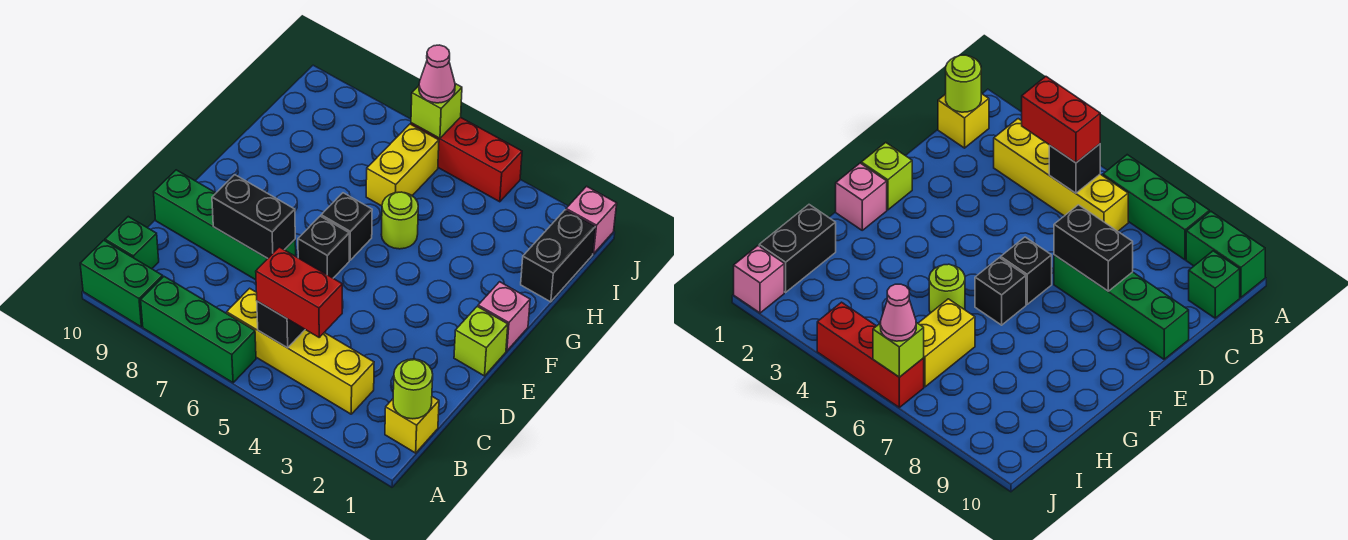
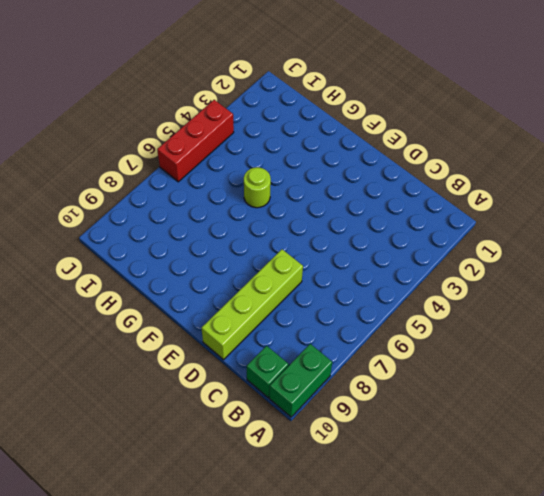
lime 1x4 brick [202,249,303,360] -> green 1x4 brick [154,170,296,280]
none -> green 1x3 brick [141,277,256,383]
none -> yellow 1x1 brick [385,397,439,453]
none -> yellow 1x4 brick [227,288,374,414]

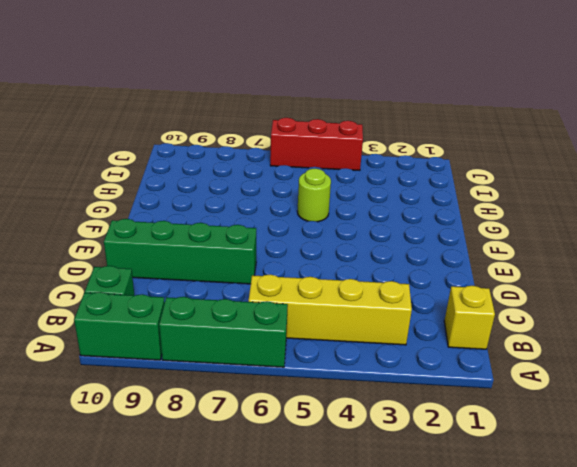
none -> lime 1x1 brick [454,306,508,376]
none -> black 1x1 brick [298,216,349,278]
none -> pink 1x1 brick [478,282,530,351]

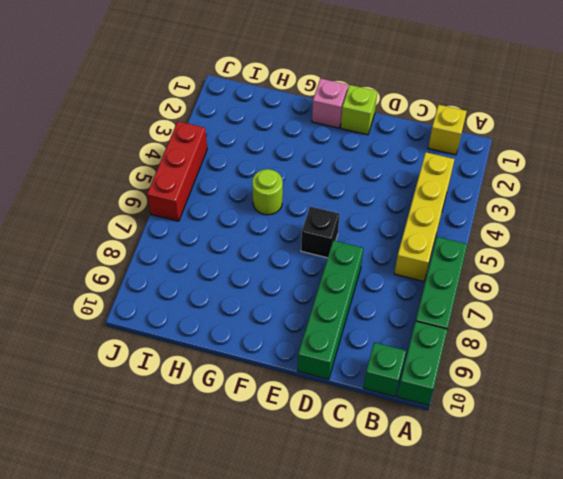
none -> black 1x1 brick [321,193,372,260]
none -> black 1x2 brick [521,210,595,302]
none -> yellow 1x2 brick [366,124,439,206]

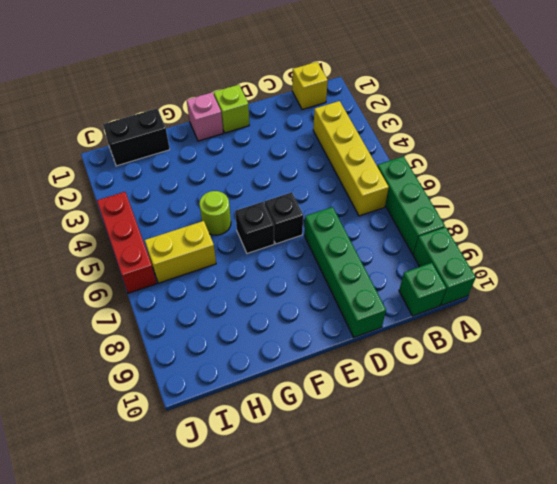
none -> pink 1x1 brick [566,186,617,254]
none -> lime 1x1 round brick [393,359,433,419]
none -> black 1x1 brick [257,301,305,348]

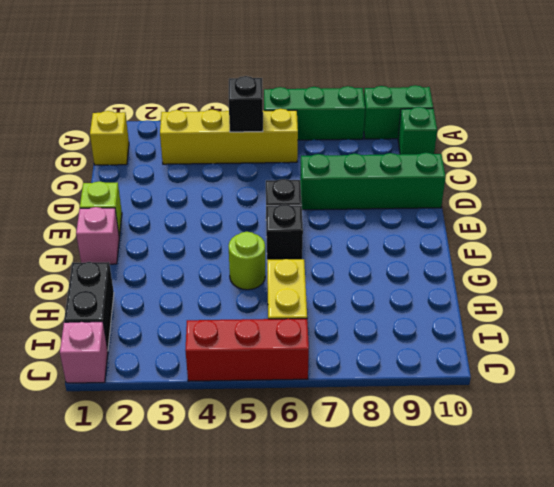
none -> lime 1x1 round brick [393,359,433,419]
none -> black 1x2 brick [212,175,295,259]
none -> lime 1x1 brick [411,84,462,138]

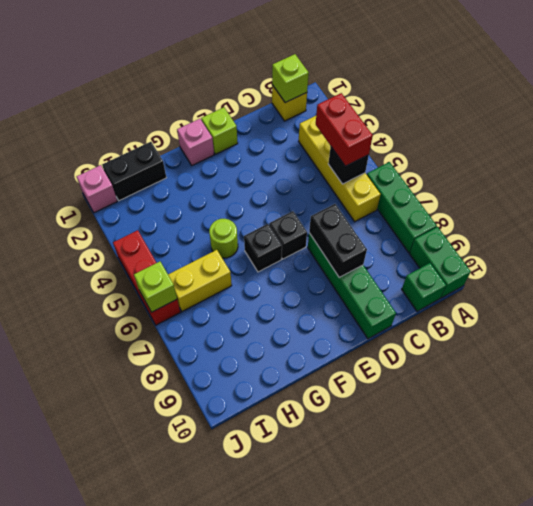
lime 1x1 brick [272,54,309,103] -> lime 1x1 round brick [393,359,433,419]
none -> pink 1x1 cone [419,45,455,103]

